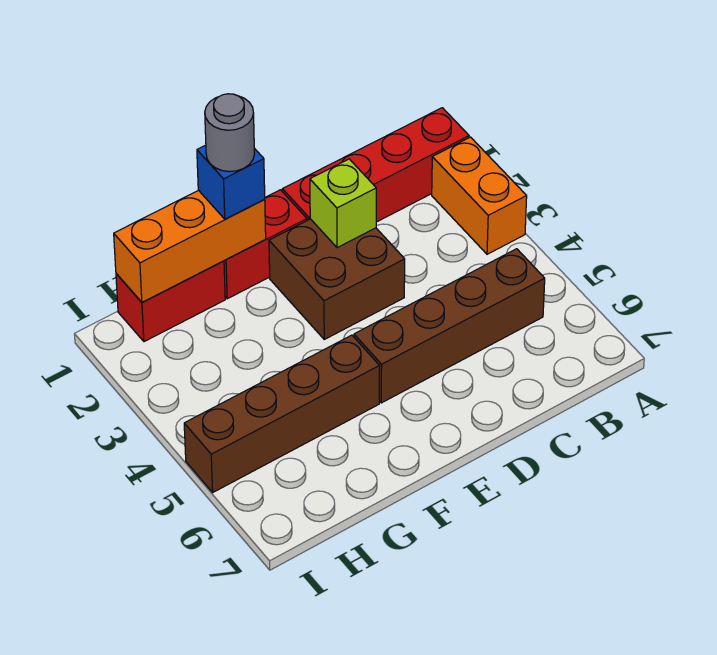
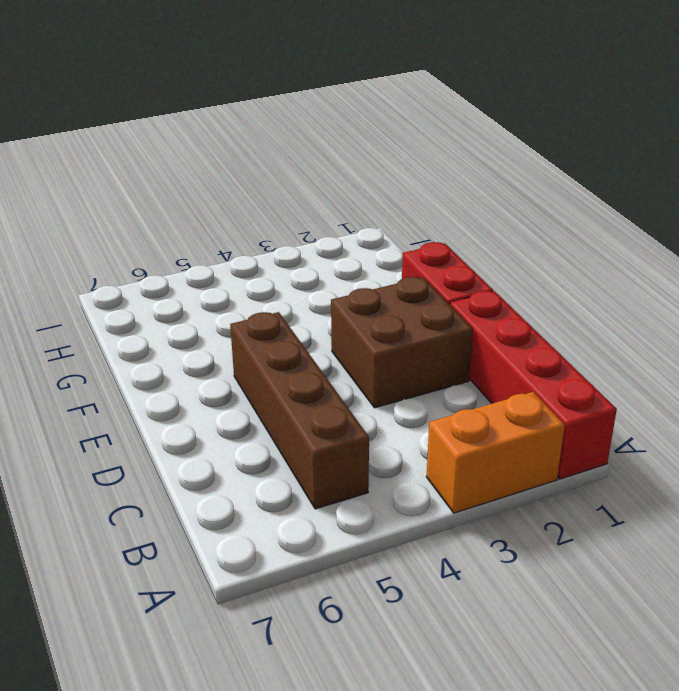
none -> brown 1x4 brick [184,335,380,492]
none -> red 1x2 brick [116,261,225,342]

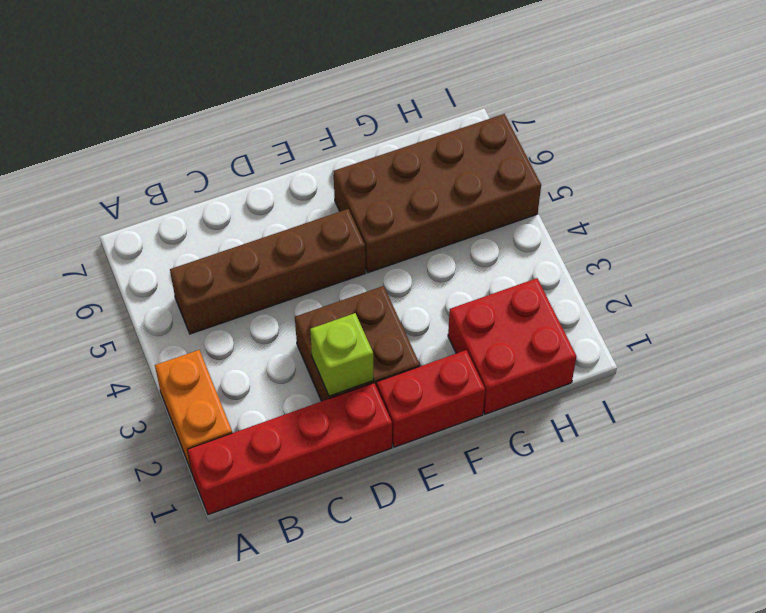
brown 2x4 brick [333,114,541,273] -> brown 1x4 brick [184,335,380,492]
red 2x2 brick [448,278,576,414] -> red 1x2 brick [116,261,225,342]
none -> orange 1x3 brick [114,190,266,302]
none -> blue 1x1 brick [197,145,265,219]

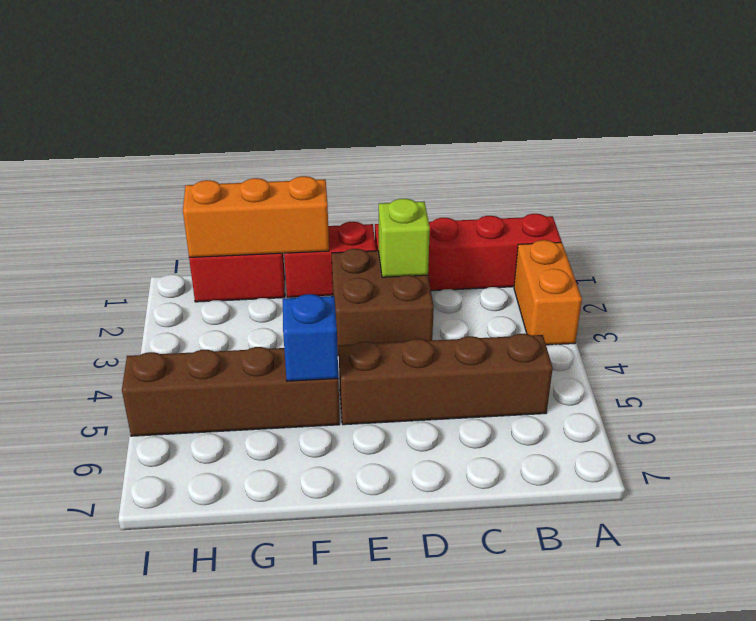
blue 1x1 brick [283,294,338,381] -> blue 1x1 brick moved to [197,145,265,219]
none -> grey 1x1 round brick [205,94,255,172]

